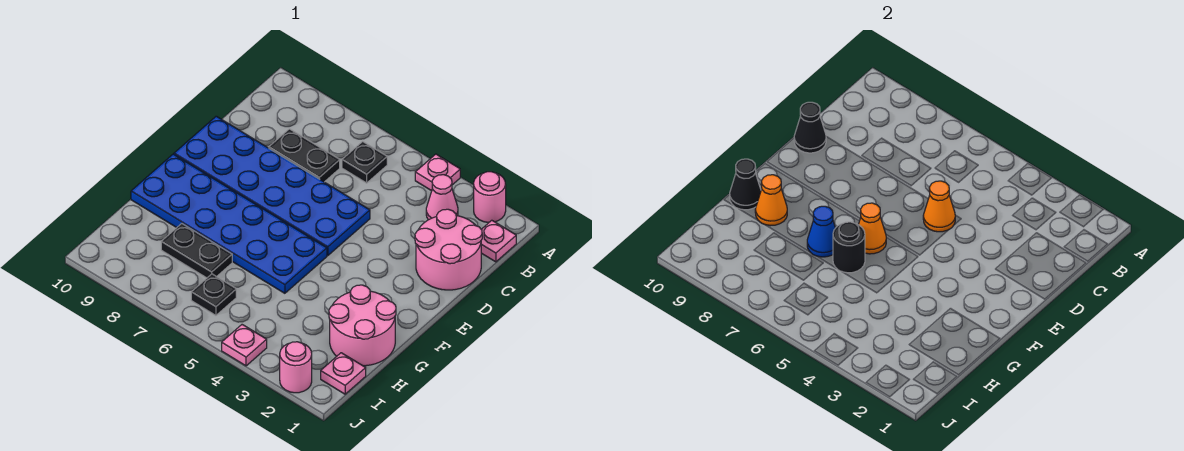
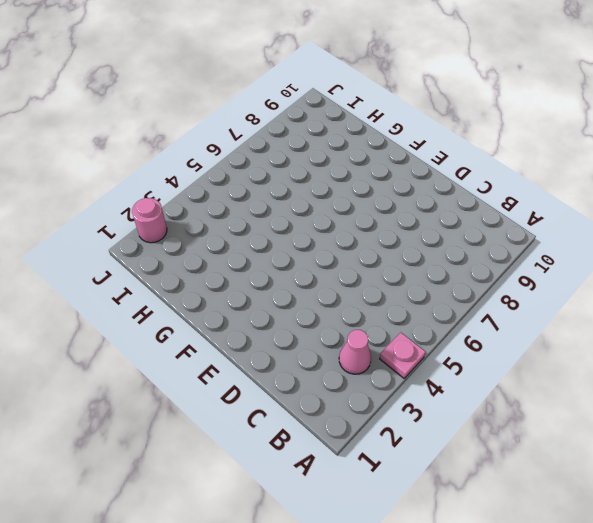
none -> pink 1x1 round brick [474,172,506,223]
none -> pink 1x1 plate [481,220,516,262]
none -> black 1x1 plate [342,142,387,183]

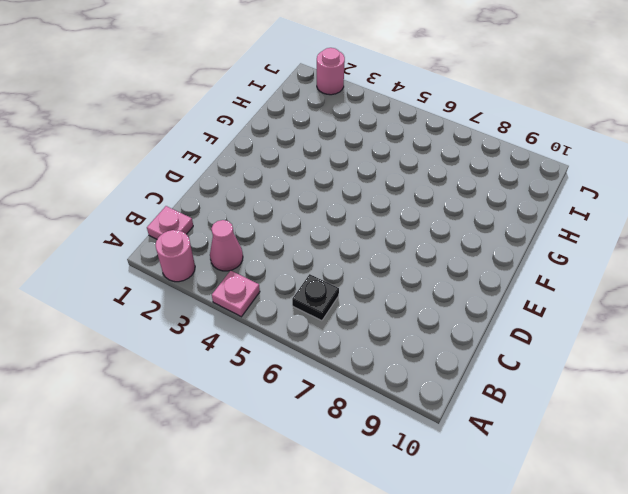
none -> pink 2x2 round brick [415,209,482,290]
none -> black 1x2 plate [269,129,340,182]
none -> blue 2x6 plate [174,116,370,256]

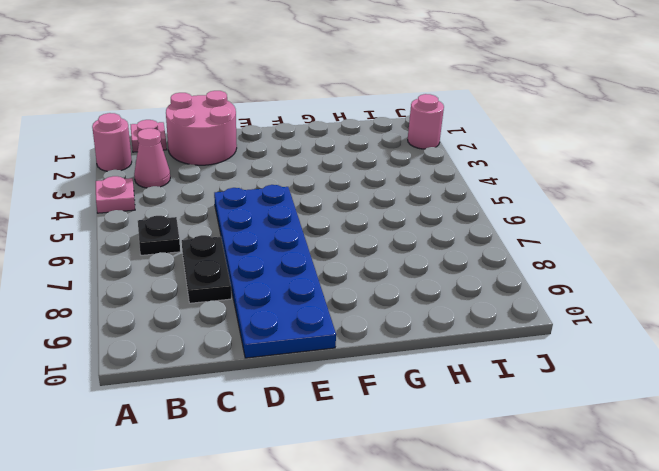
none -> blue 2x6 plate [131,154,327,293]
none -> pink 2x2 round brick [329,285,396,366]
none -> black 1x2 plate [161,224,232,278]

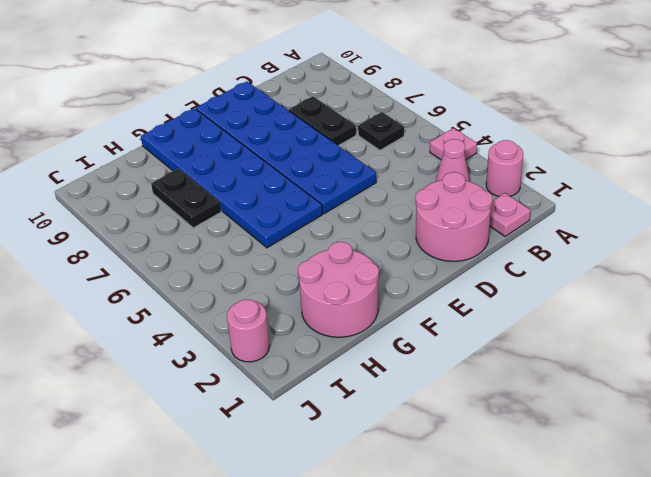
none -> pink 1x1 plate [321,353,366,394]
none -> black 1x1 plate [191,274,236,315]
none -> pink 1x1 plate [222,325,267,366]

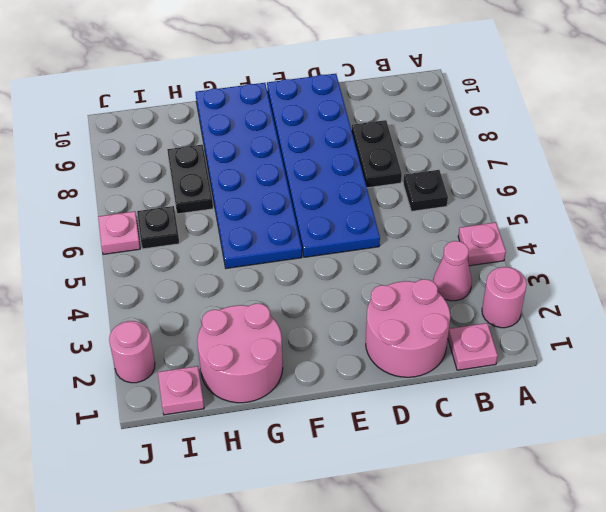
pink 1x1 plate [98,211,140,254] -> pink 1x1 plate moved to [222,325,267,366]
none -> orange 1x1 cone [923,181,955,232]
none -> black 1x1 cone [794,102,826,153]
none -> orange 1x1 cone [858,203,886,254]

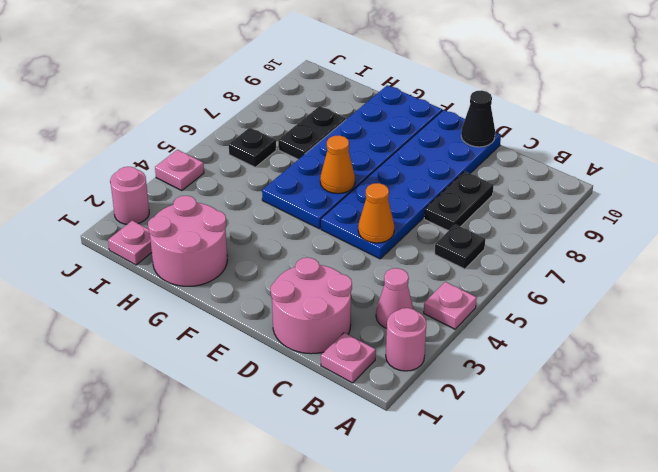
none -> black 1x1 round brick [833,222,865,273]
none -> blue 1x1 cone [807,206,835,257]
none -> orange 1x1 cone [755,175,787,226]

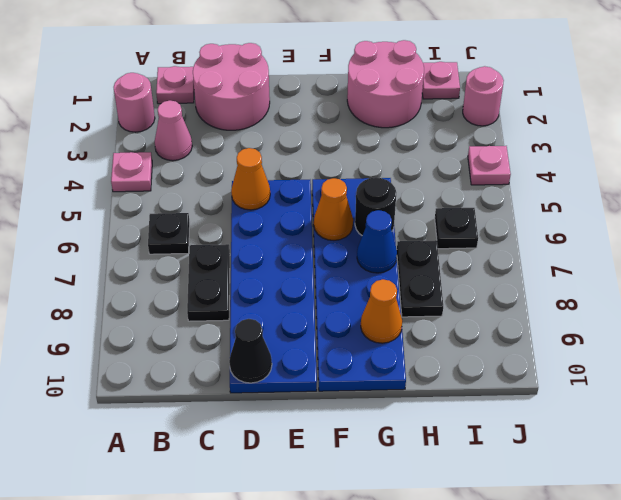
none -> black 1x1 cone [730,159,761,210]

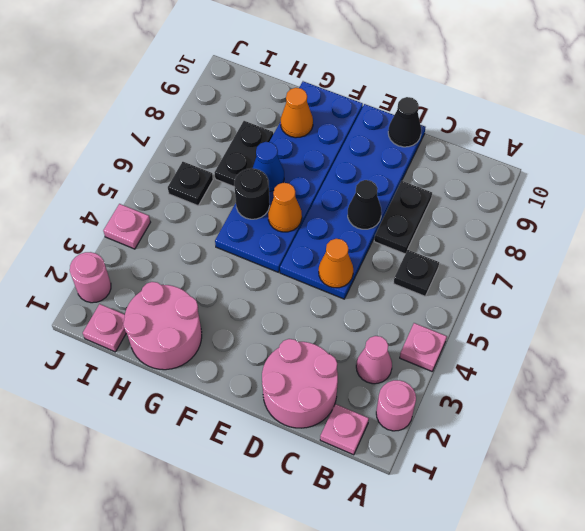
black 1x1 cone [348,180,382,229] -> black 1x1 cone moved to [730,159,761,210]

